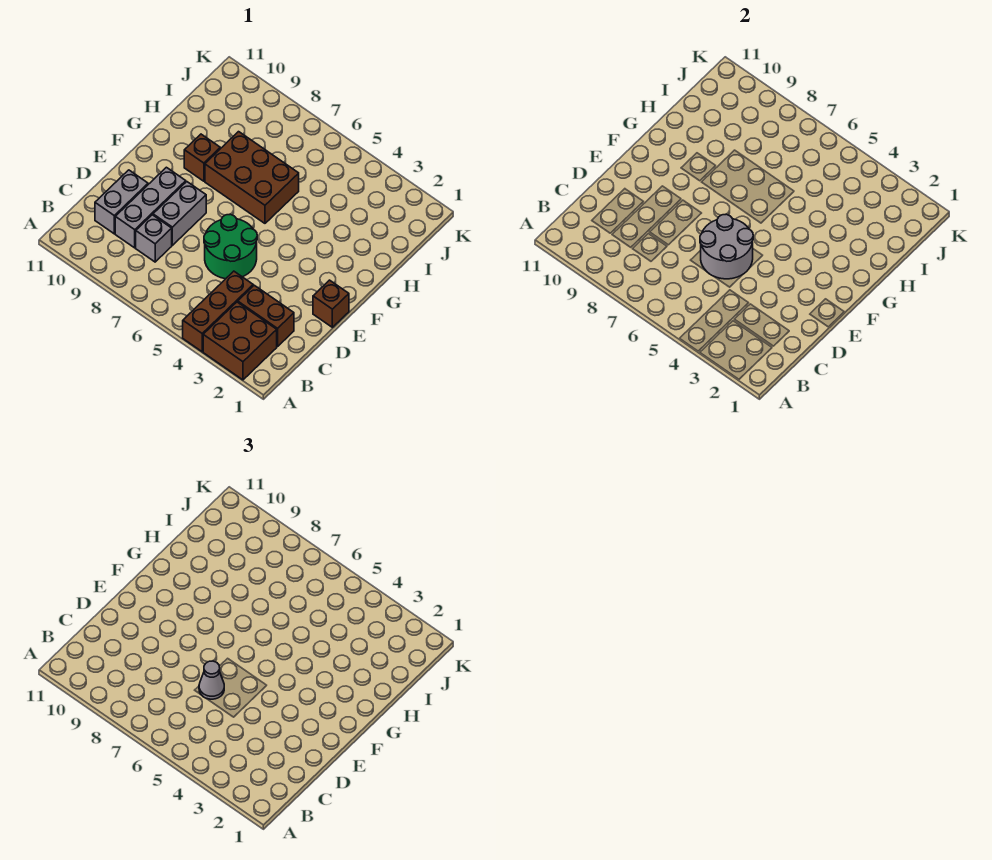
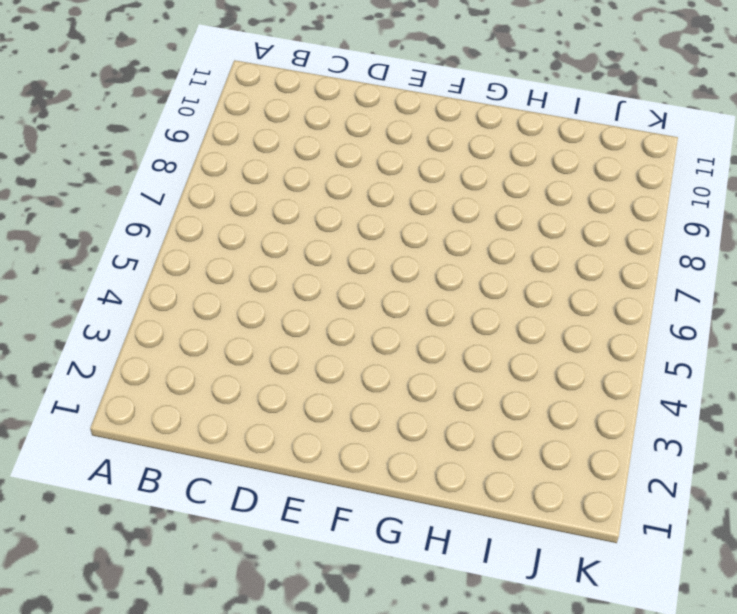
none -> brown 2x2 brick [203,302,277,380]
none -> brown 1x3 brick [183,271,253,352]
none -> brown 1x2 brick [238,285,294,347]

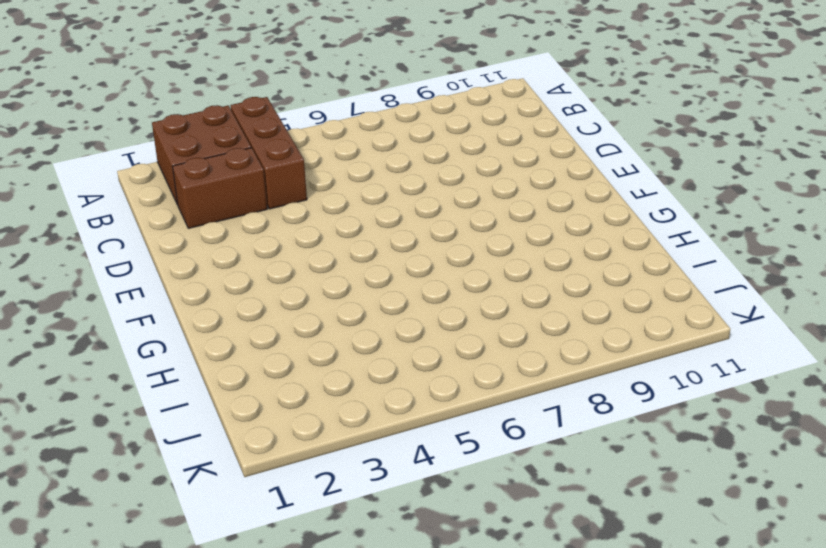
none -> grey 1x1 brick [136,215,172,262]
none -> grey 1x3 brick [115,167,186,248]
none -> grey 1x2 brick [95,170,148,234]

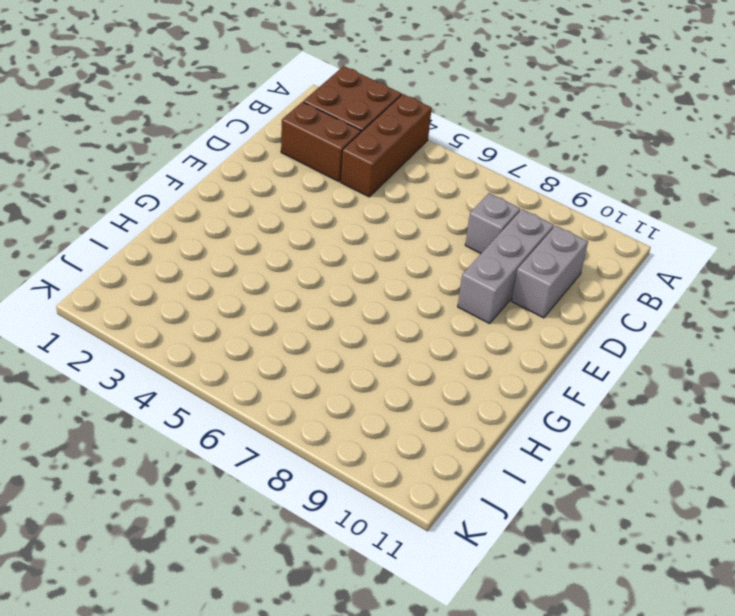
none -> green 2x2 round brick [204,214,257,279]
none -> grey 1x2 brick [153,182,206,245]
none -> brown 1x1 brick [313,280,349,327]

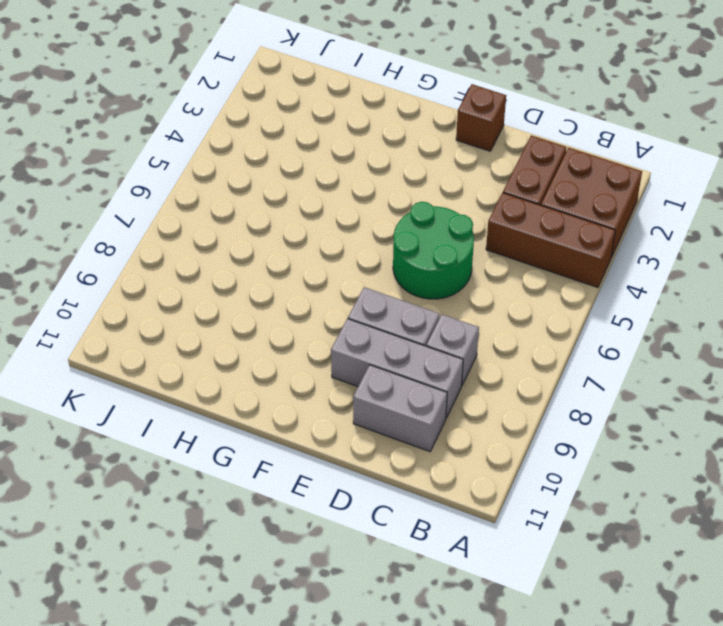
none -> brown 2x3 brick [205,132,299,223]
none -> brown 1x1 brick [184,134,220,181]
none -> grey 2x2 round brick [700,214,753,279]

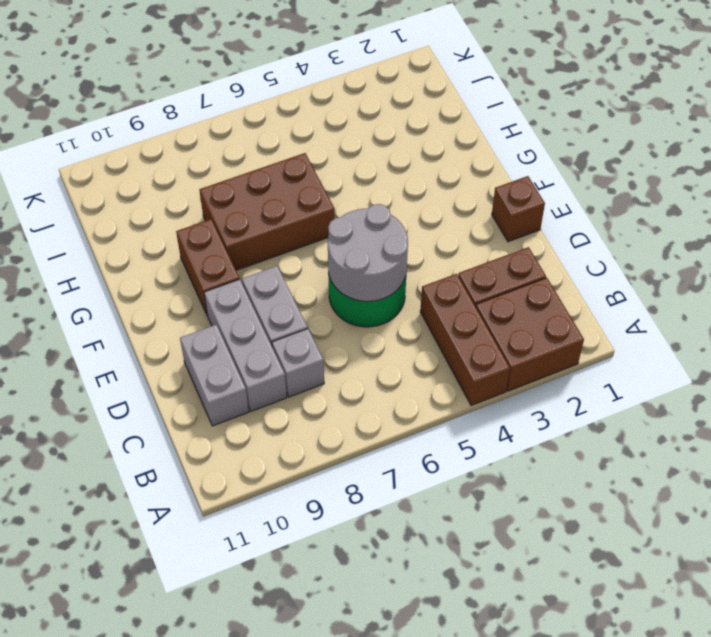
brown 1x2 brick [176,219,239,316] -> brown 1x1 brick [184,134,220,181]
none -> grey 1x1 cone [199,661,224,699]

